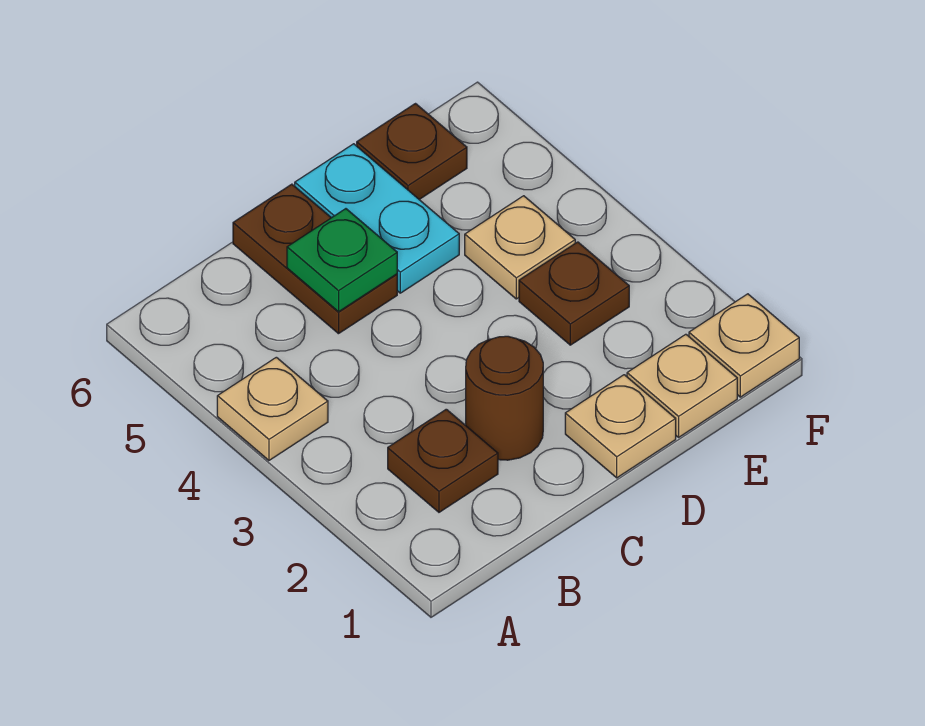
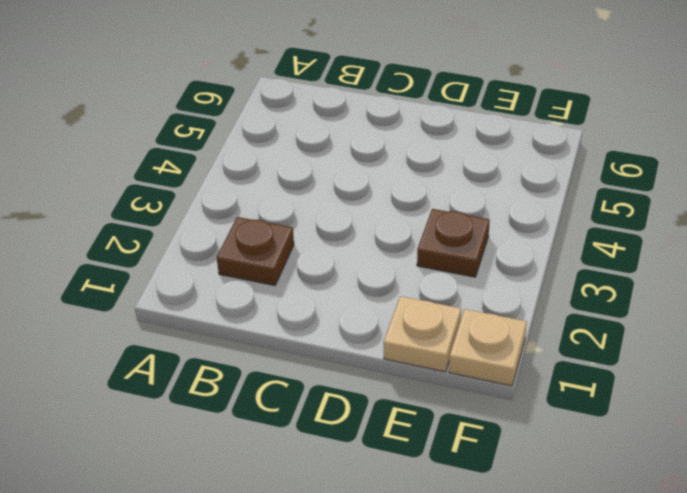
none -> tan 1x1 plate [217,357,328,460]
none -> brown 1x1 round brick [466,336,543,460]
none -> brown 1x2 plate [233,184,397,334]

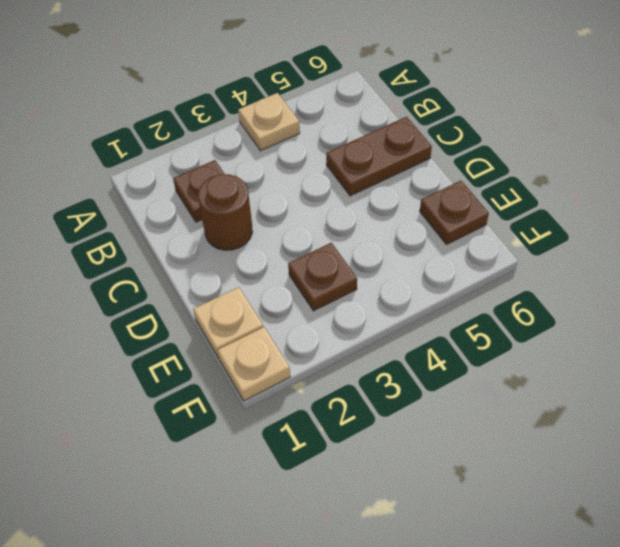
none -> tan 1x1 plate [565,375,676,478]
none -> cyan 1x2 plate [295,144,459,293]
none -> tan 1x1 plate [465,196,575,299]

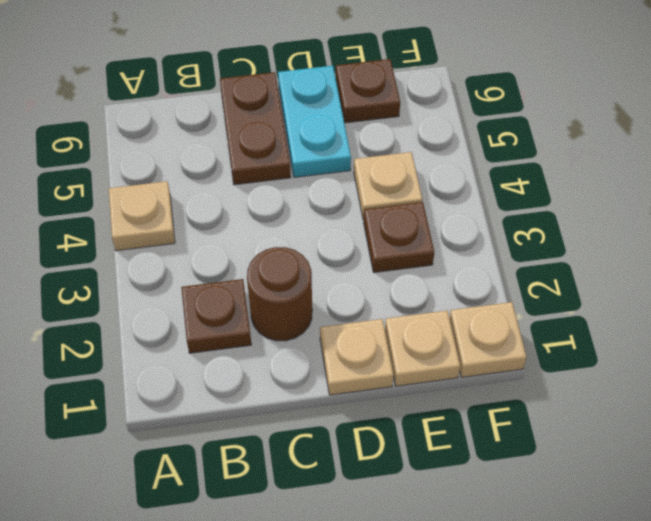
none -> green 1x1 plate [287,209,397,312]

